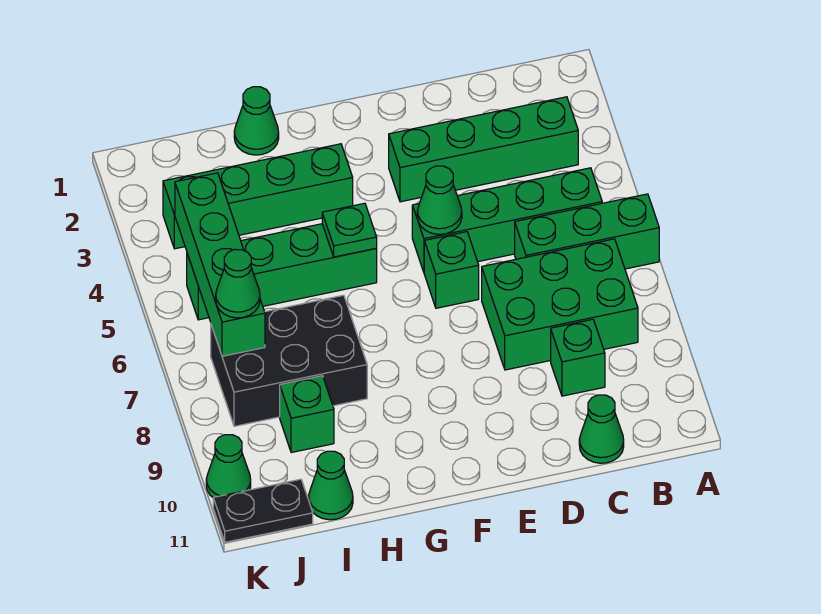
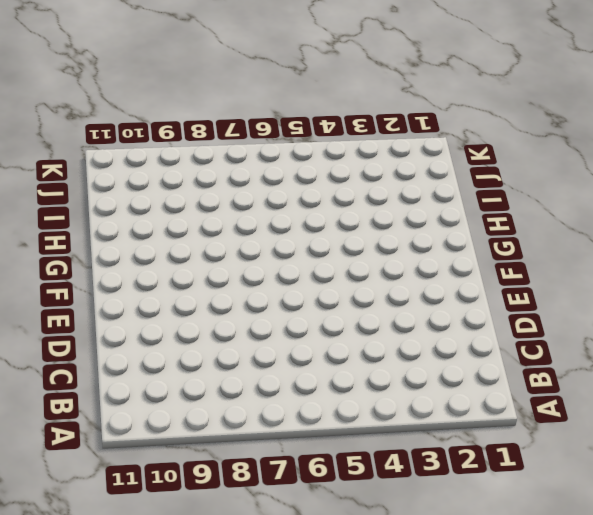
none -> green 1x3 brick [515,194,659,269]
none -> green 1x4 brick [389,97,578,202]
none -> green 1x4 brick [412,168,602,272]

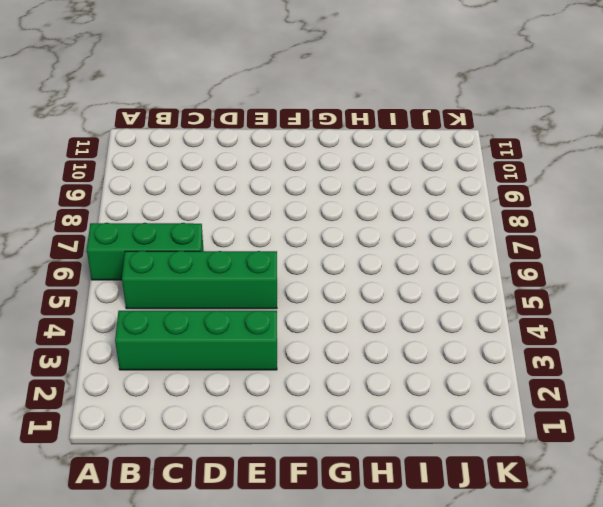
none -> green 2x3 brick [482,239,638,370]
none -> green 1x1 brick [551,319,605,396]
none -> green 1x1 cone [579,395,624,463]

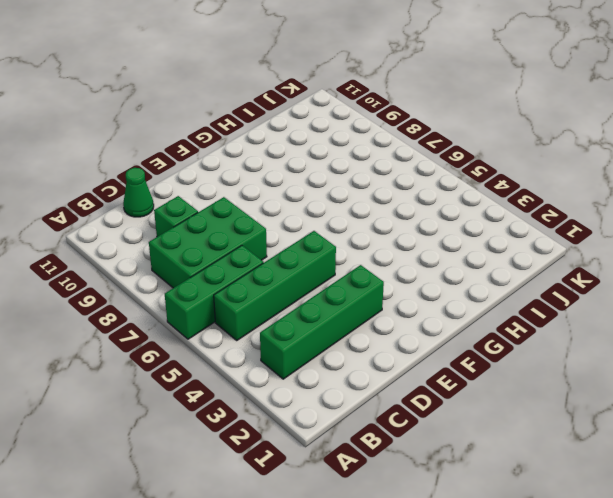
none -> green 1x1 brick [424,232,479,308]
none -> green 1x4 brick [163,144,353,249]
none -> green 1x4 brick [187,224,377,320]

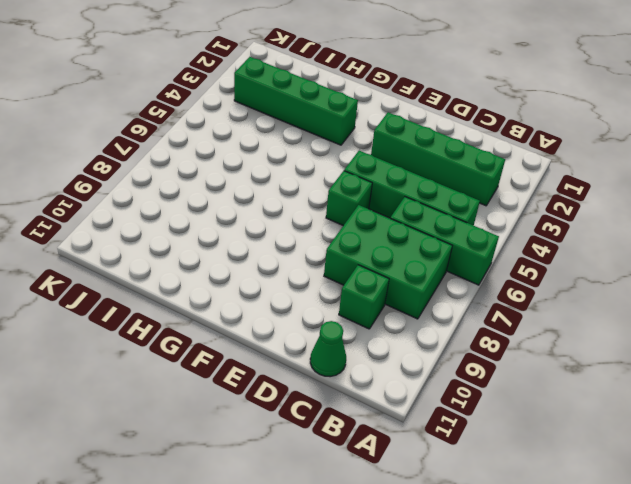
none -> green 1x4 brick [187,224,377,320]
none -> green 1x1 cone [234,87,279,155]
none -> black 2x3 brick [211,295,367,426]

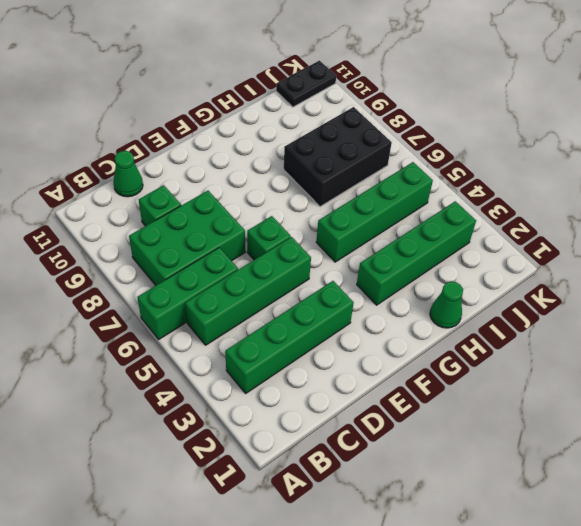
none -> green 1x1 brick [280,376,334,453]
none -> green 1x1 cone [309,451,353,520]
none -> green 1x1 cone [206,435,251,498]

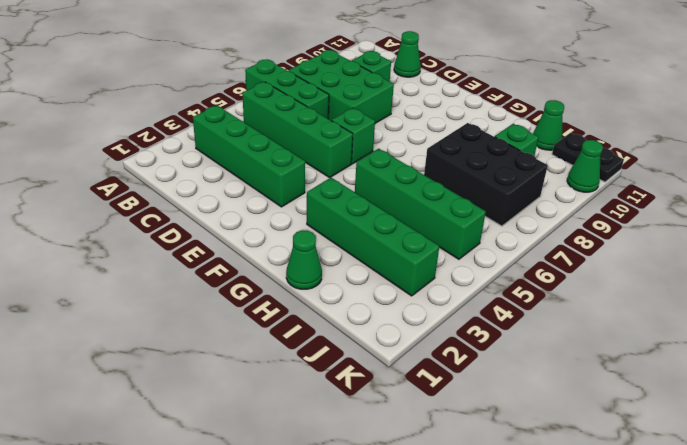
none -> green 1x1 cone [417,166,462,234]
none -> green 1x1 plate [322,203,377,257]
none -> green 1x4 brick [175,173,265,356]

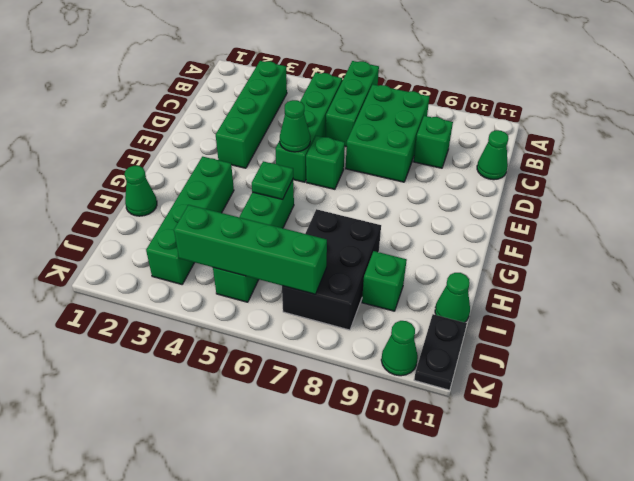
none -> green 1x1 cone [216,249,260,318]

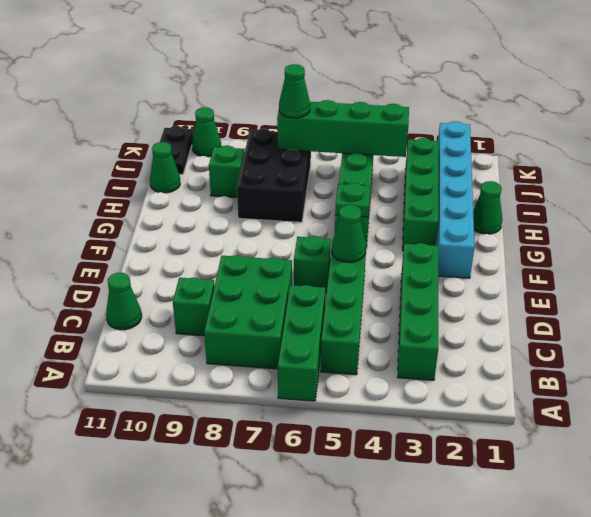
cyan 1x6 brick [437,121,475,278] -> none

